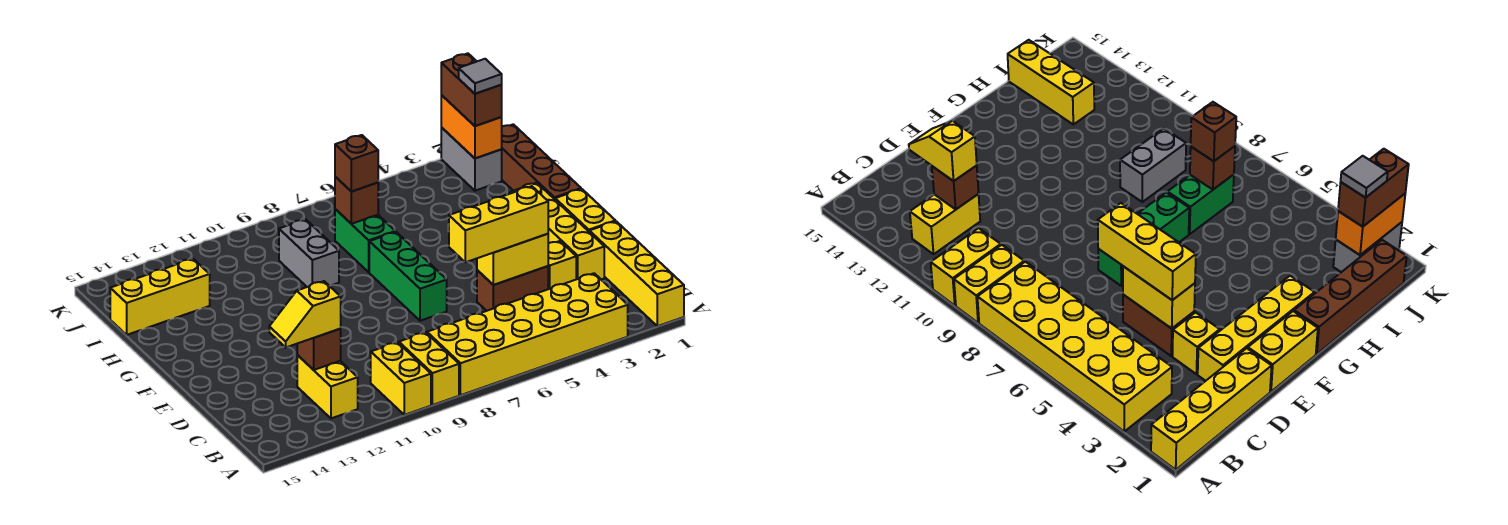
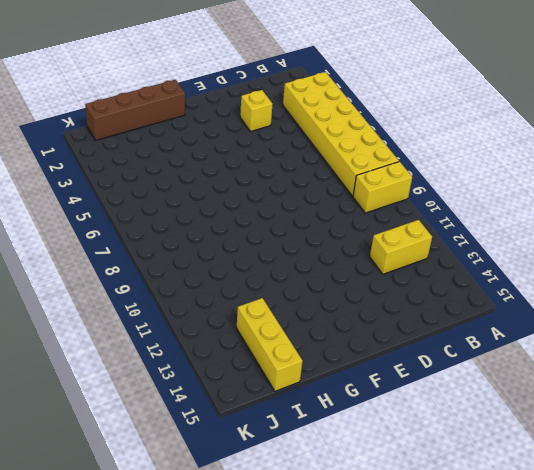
none -> yellow 1x4 brick [590,221,684,326]
none -> yellow 1x2 brick [371,342,431,415]
none -> yellow 1x4 brick [510,183,604,279]

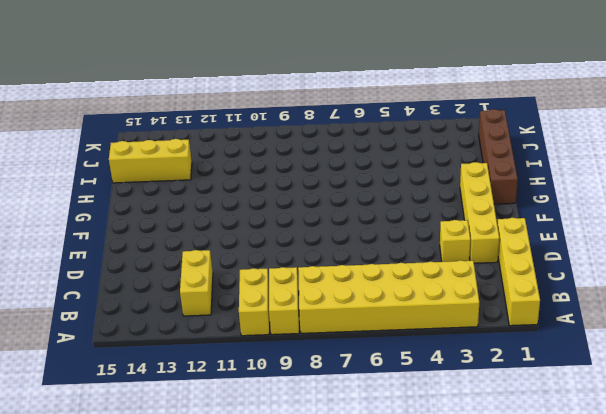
none -> brown 1x2 brick [477,266,548,311]
none -> yellow 1x2 brick [555,189,615,232]
none -> green 1x3 brick [369,232,447,321]

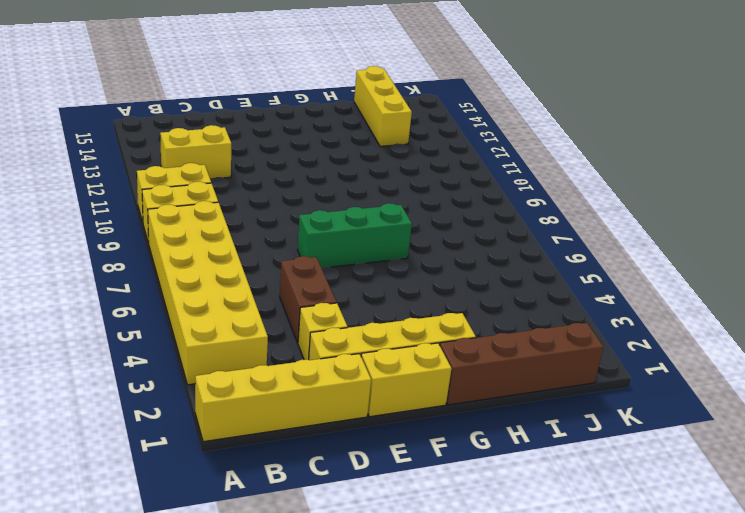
none -> green 1x2 brick [335,209,395,272]
none -> grey 1x2 brick [279,219,339,287]
none -> grey 1x2 brick [441,128,502,191]

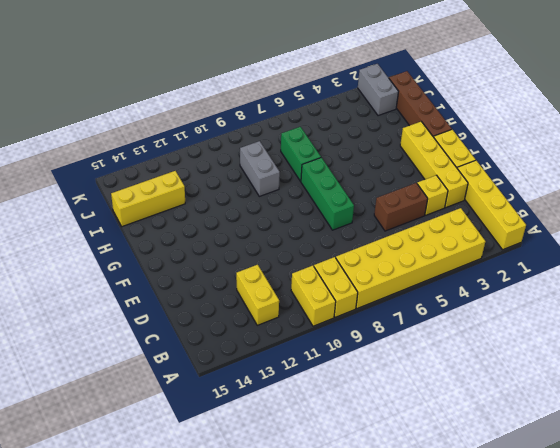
none -> brown 1x1 brick [297,329,341,370]
none -> yellow 1x2 brick [477,234,548,285]
none -> brown 1x1 brick [335,177,378,224]

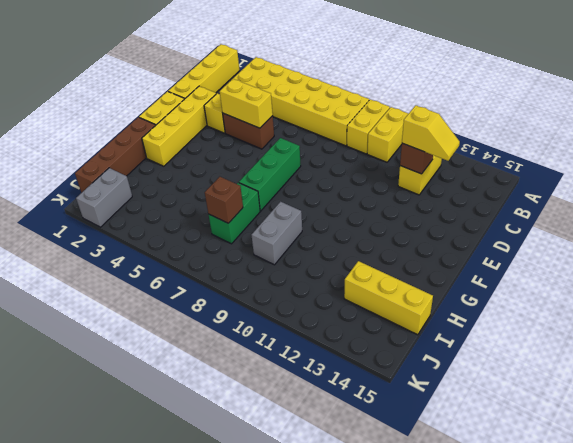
none -> orange 1x2 brick [441,95,502,158]
none -> yellow 1x3 brick [449,186,548,262]
none -> brown 1x1 brick [335,135,378,192]

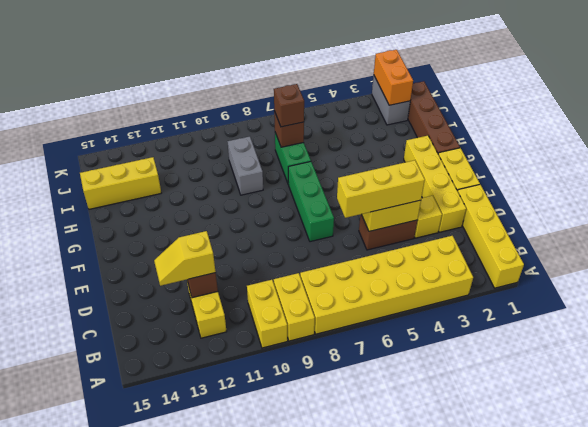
none -> brown 1x2 brick [441,53,502,126]
none -> grey 1x1 tile [459,59,502,94]

